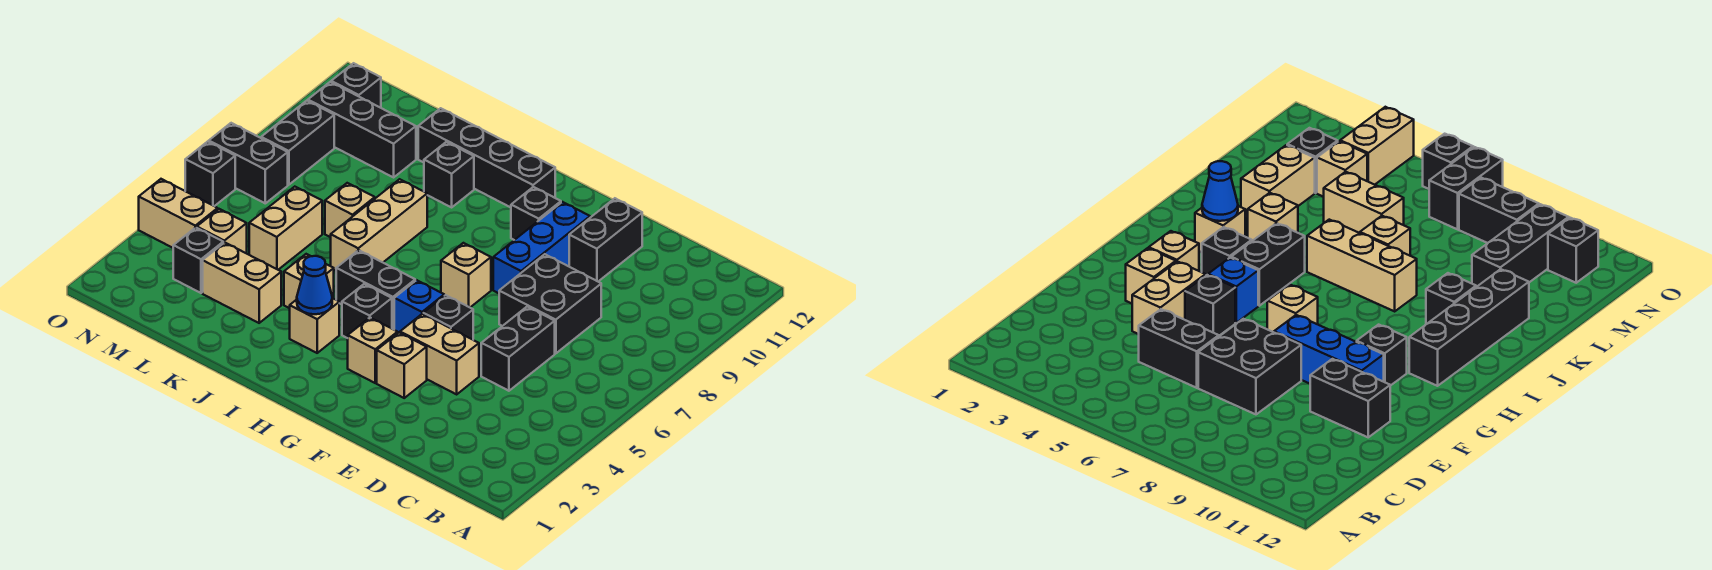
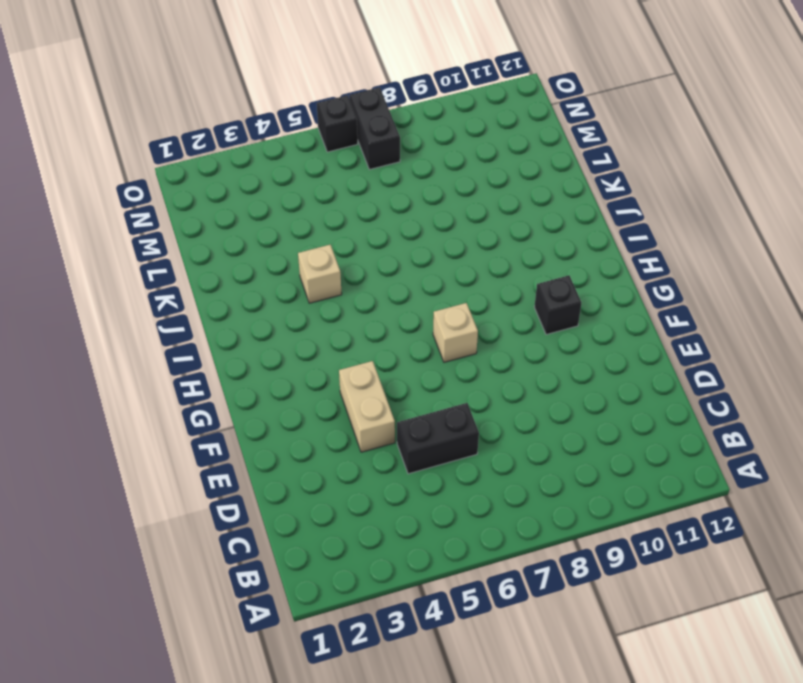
none -> black 2x2 brick [499,254,601,354]
none -> black 1x2 brick [569,198,642,281]
none -> tan 1x1 brick [377,333,427,398]
none -> black 1x1 brick [423,295,473,340]

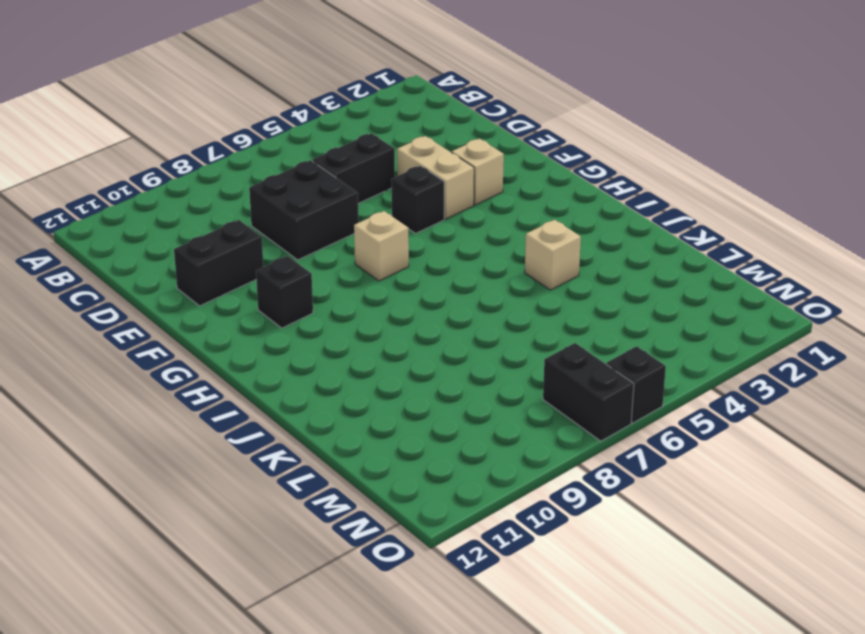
none -> blue 1x3 brick [493,202,590,293]
none -> tan 1x1 brick [348,318,398,383]
none -> blue 1x1 brick [394,280,444,333]
none -> black 1x1 brick [342,284,392,338]

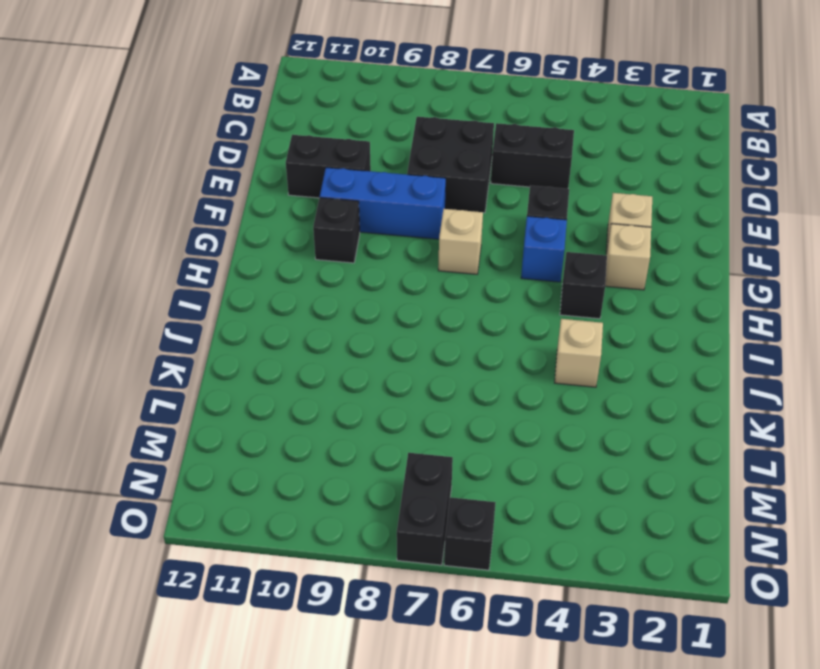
none -> tan 1x2 brick [400,314,479,394]
none -> black 1x2 brick [336,250,415,330]
none -> black 1x4 brick [418,108,555,207]
none -> tan 1x1 brick [290,298,339,353]

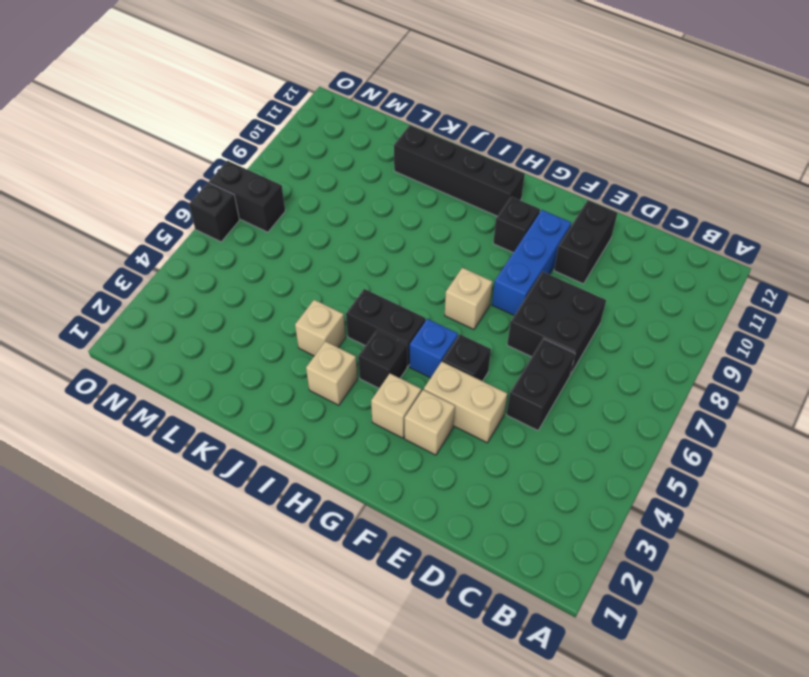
none -> tan 1x3 brick [331,179,427,271]
none -> black 1x1 brick [424,142,474,207]
none -> tan 1x2 brick [203,242,281,323]
none -> tan 1x1 brick [325,183,375,237]

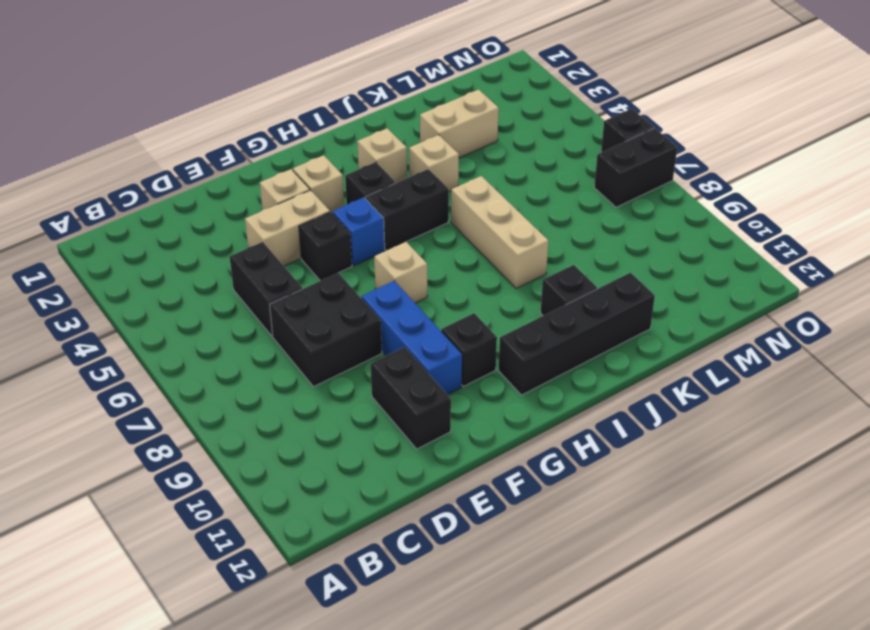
none -> tan 1x1 brick [325,183,375,237]
none -> tan 1x2 brick [249,187,322,270]
none -> black 1x3 brick [308,82,416,177]
none -> black 1x1 brick [173,227,223,293]

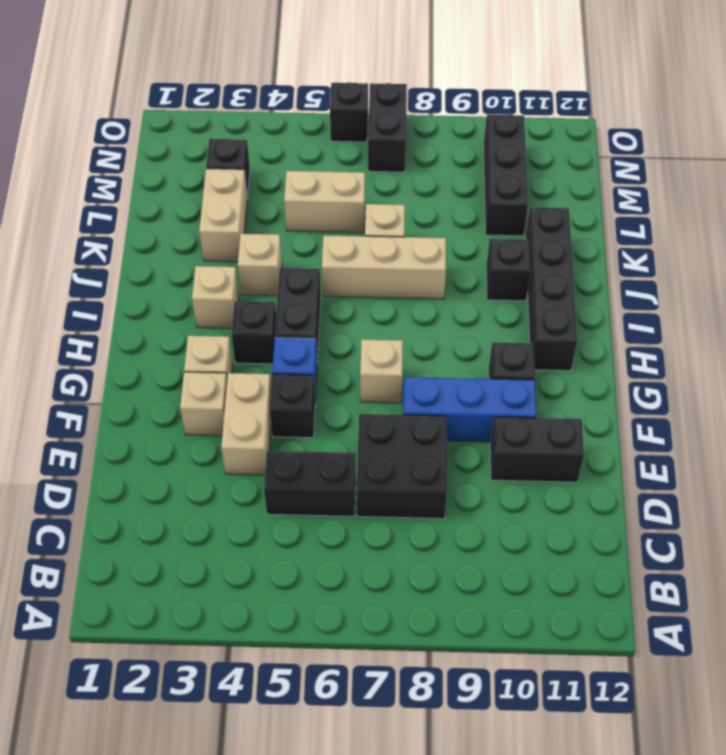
none -> tan 1x1 brick [197,209,247,253]
none -> tan 1x2 brick [139,179,218,248]
none -> black 1x2 brick [261,101,334,185]
none -> black 1x1 brick [331,63,381,108]

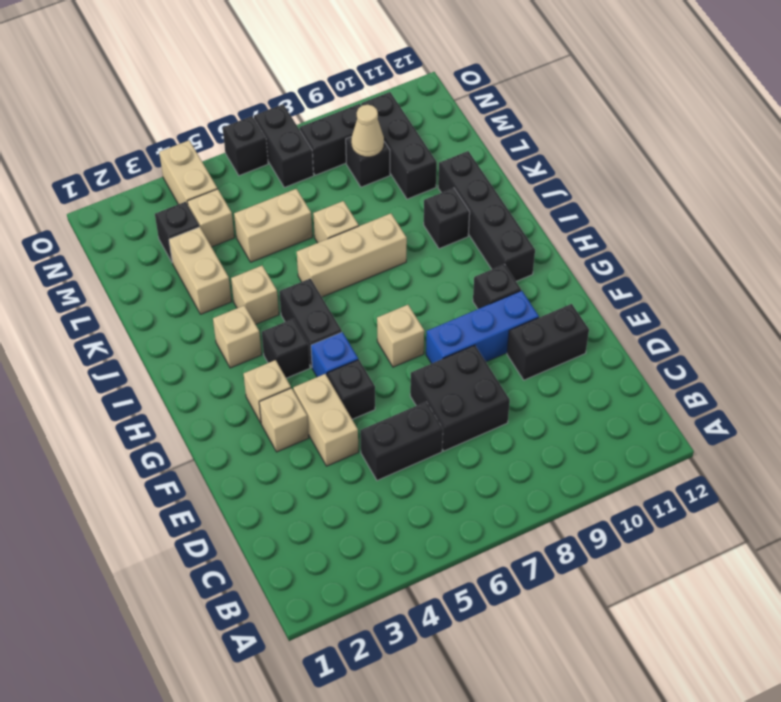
black 1x1 brick [346,137,390,187] -> black 1x1 brick moved to [331,63,381,108]
tan 1x1 cone [351,105,384,157] -> none
none -> blue 1x1 cone [297,256,332,314]

